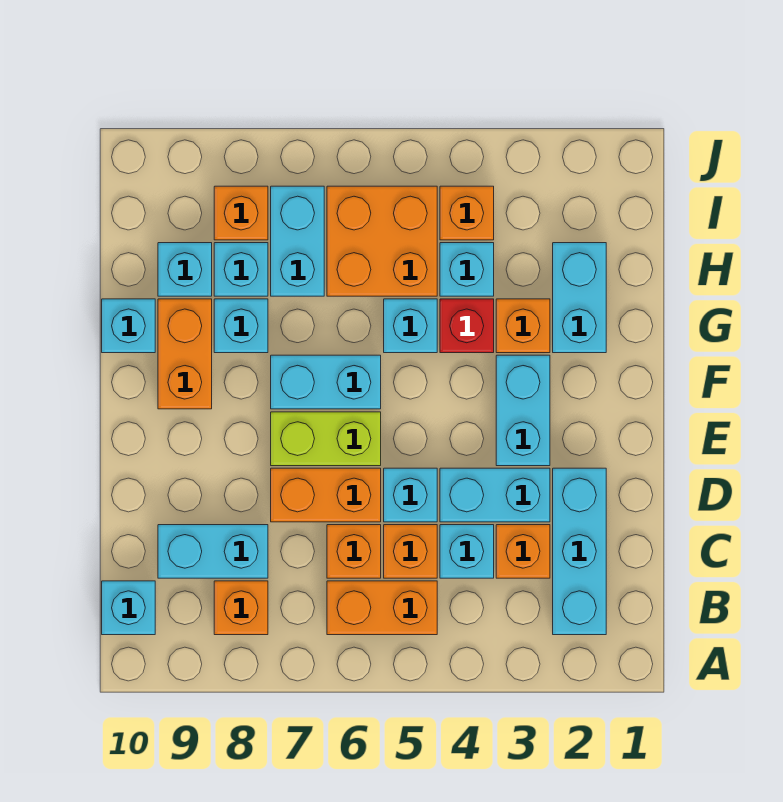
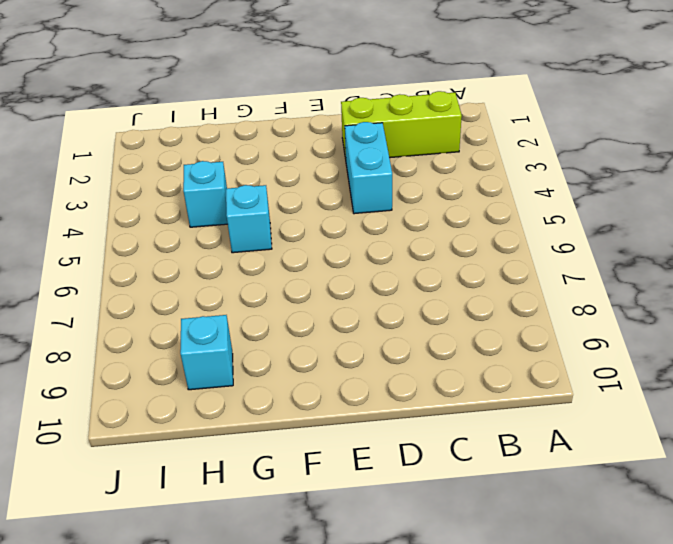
lime 1x3 brick [341,91,462,159] -> cyan 1x3 brick [553,468,606,635]
none -> orange 1x2 brick [327,581,437,635]
none -> orange 1x1 brick [214,581,268,635]
none -> cyan 1x1 brick [102,581,155,635]

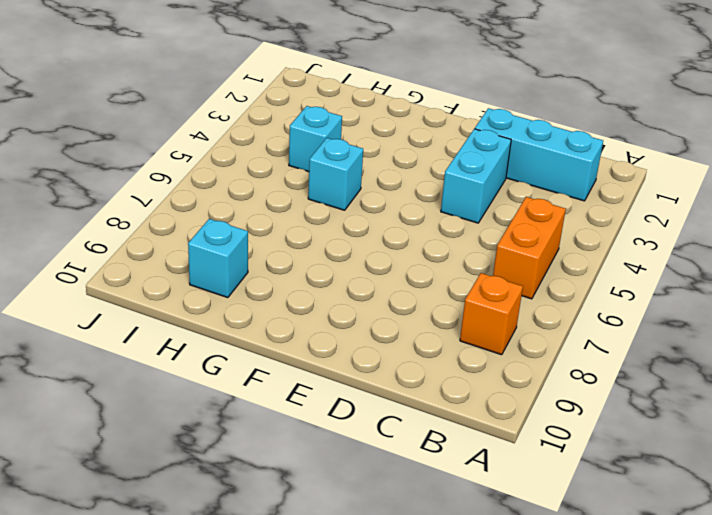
none -> cyan 1x1 brick [102,581,155,635]
none -> orange 1x1 brick [496,525,550,578]
none -> cyan 1x1 brick [440,525,494,578]

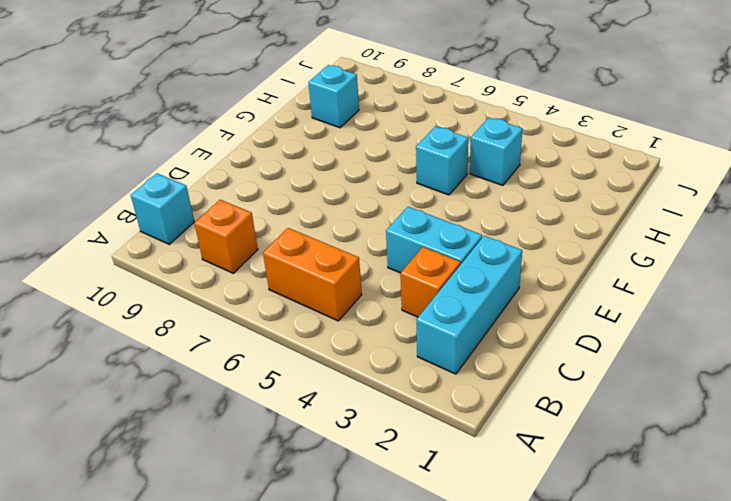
none -> cyan 1x1 brick [440,525,494,578]
none -> orange 1x1 brick [384,525,437,578]
none -> orange 1x1 brick [327,525,381,578]

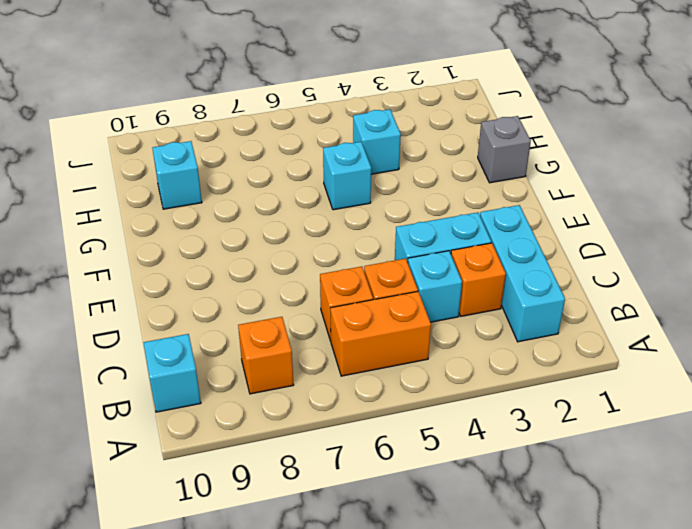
grey 1x1 brick [478,116,531,183] -> none
none -> cyan 1x2 brick [158,525,268,578]
none -> cyan 1x1 brick [384,468,437,522]
none -> orange 1x2 brick [271,468,381,522]

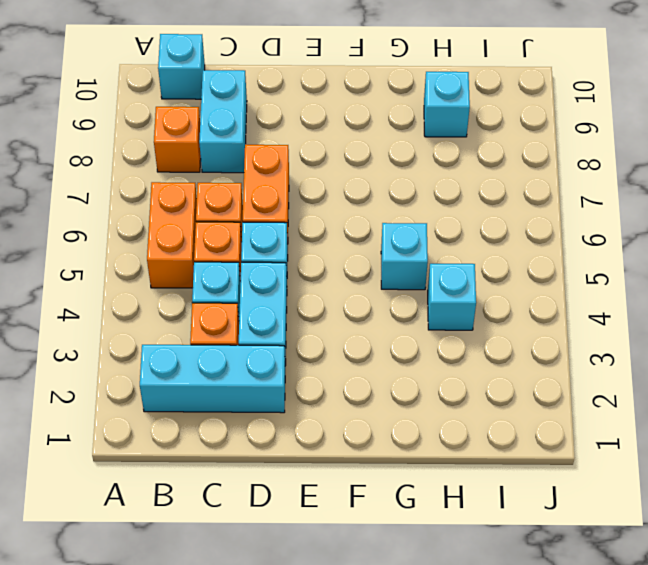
none -> cyan 1x2 brick [496,355,550,466]
none -> lime 1x2 brick [271,412,381,466]
none -> cyan 1x2 brick [271,355,381,409]

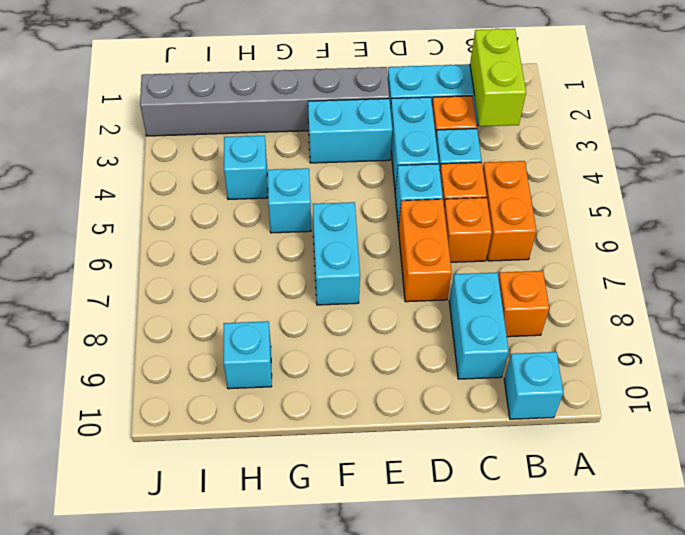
lime 1x2 brick [470,29,526,126] -> lime 1x2 brick moved to [271,412,381,466]
grey 1x6 brick [140,67,389,136] -> cyan 1x2 brick [553,243,606,353]
none -> orange 1x2 brick [158,299,212,409]
none -> orange 1x1 brick [496,299,550,353]
none -> red 1x1 brick [440,299,494,353]

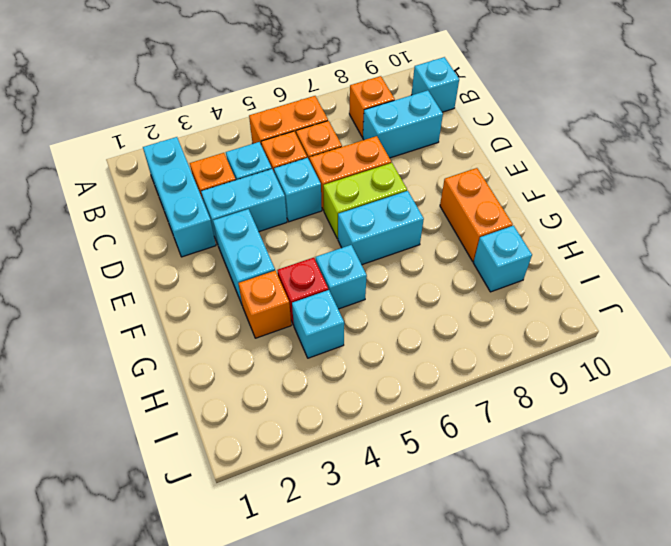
none -> cyan 1x2 brick [553,243,606,353]
none -> cyan 1x1 brick [214,299,268,353]
none -> cyan 1x1 brick [102,299,155,353]

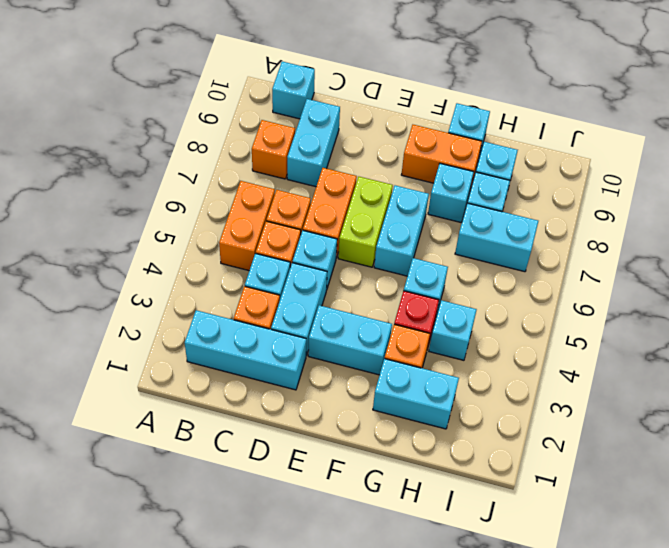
none -> orange 2x2 brick [327,186,437,296]
none -> orange 1x1 brick [440,186,494,240]
none -> orange 1x1 brick [214,186,268,240]

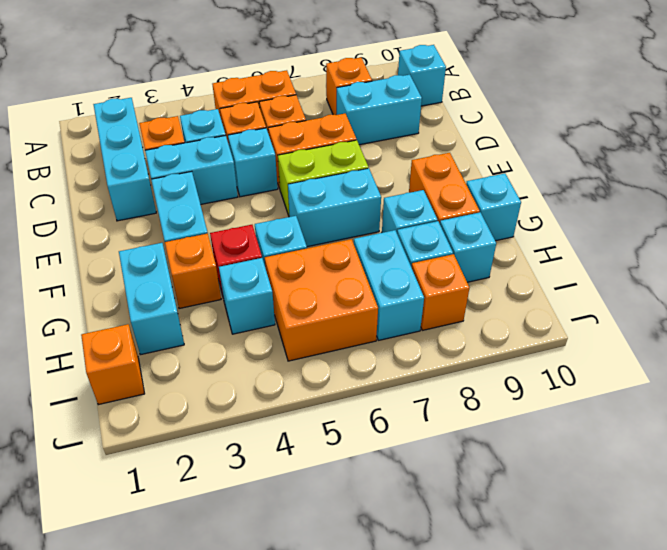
orange 1x1 brick [81,324,144,405] -> orange 1x1 brick moved to [440,186,494,240]

